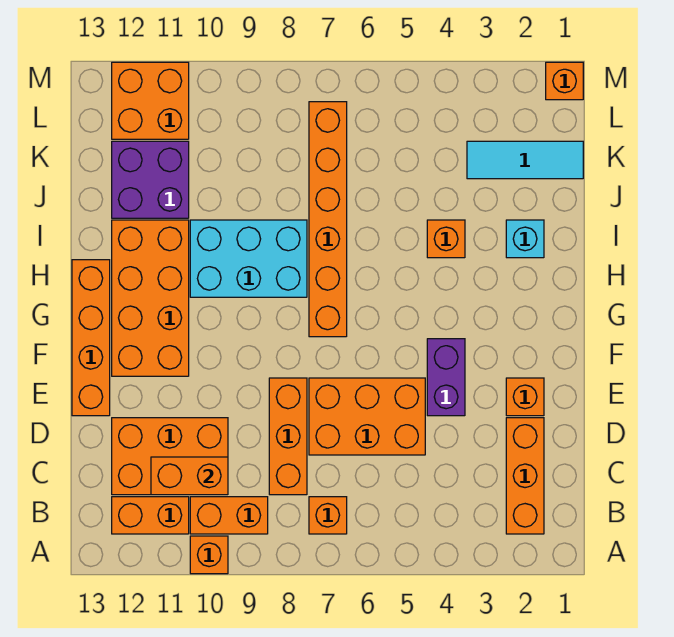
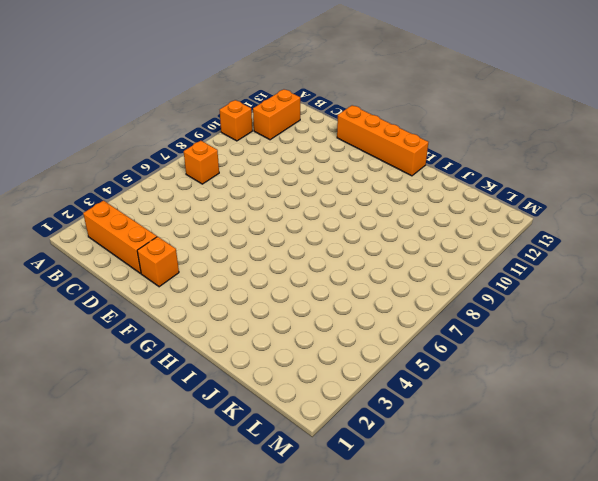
none -> orange 1x2 brick [190,497,268,534]
none -> orange 1x3 brick [269,378,307,495]
none -> orange 2x3 brick [112,418,228,495]

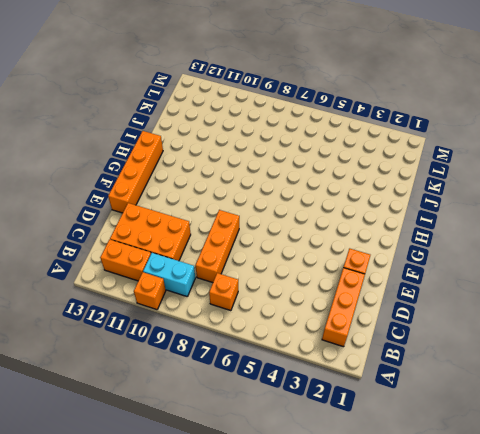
cyan 1x2 brick [143,253,195,296] -> orange 1x2 brick [190,497,268,534]
none -> orange 2x3 brick [309,378,425,455]
none -> purple 1x2 brick [427,339,465,416]
none -> orange 2x4 brick [112,220,189,376]

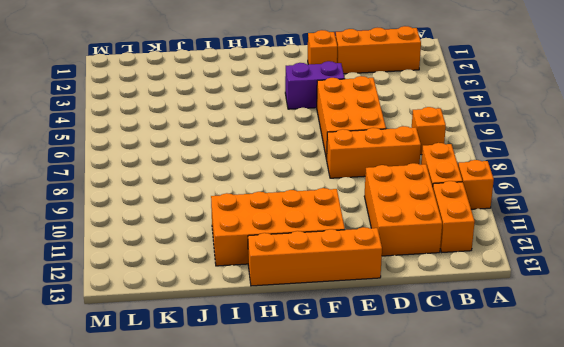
none -> orange 1x6 brick [309,102,347,337]
none -> cyan 2x3 brick [190,220,307,297]
none -> cyan 1x1 brick [506,220,544,258]

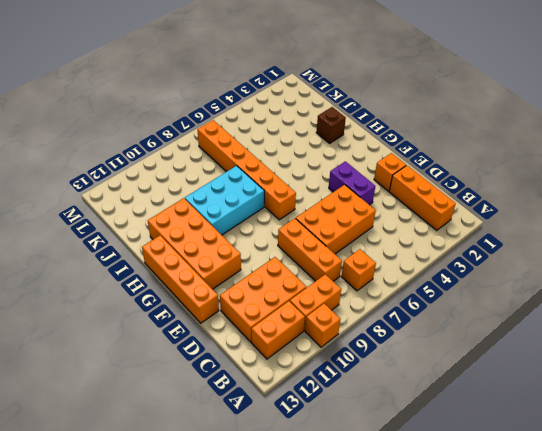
brown 1x1 brick [316,107,346,143] -> cyan 1x1 brick [506,220,544,258]
none -> orange 1x1 brick [427,220,465,258]
none -> purple 2x2 brick [112,141,189,218]
none -> cyan 1x3 tile [467,141,583,179]

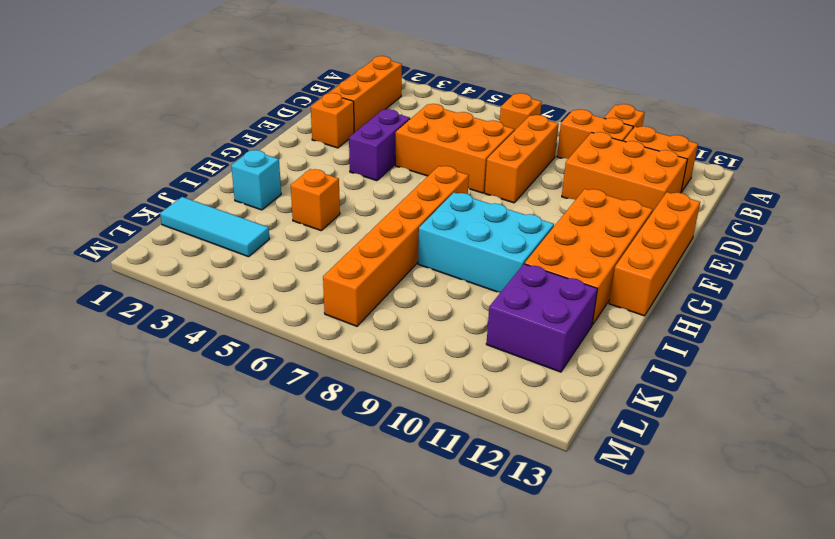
none -> orange 2x2 brick [112,62,189,139]
none -> orange 1x1 brick [546,62,583,100]
none -> orange 1x2 brick [151,457,228,495]

